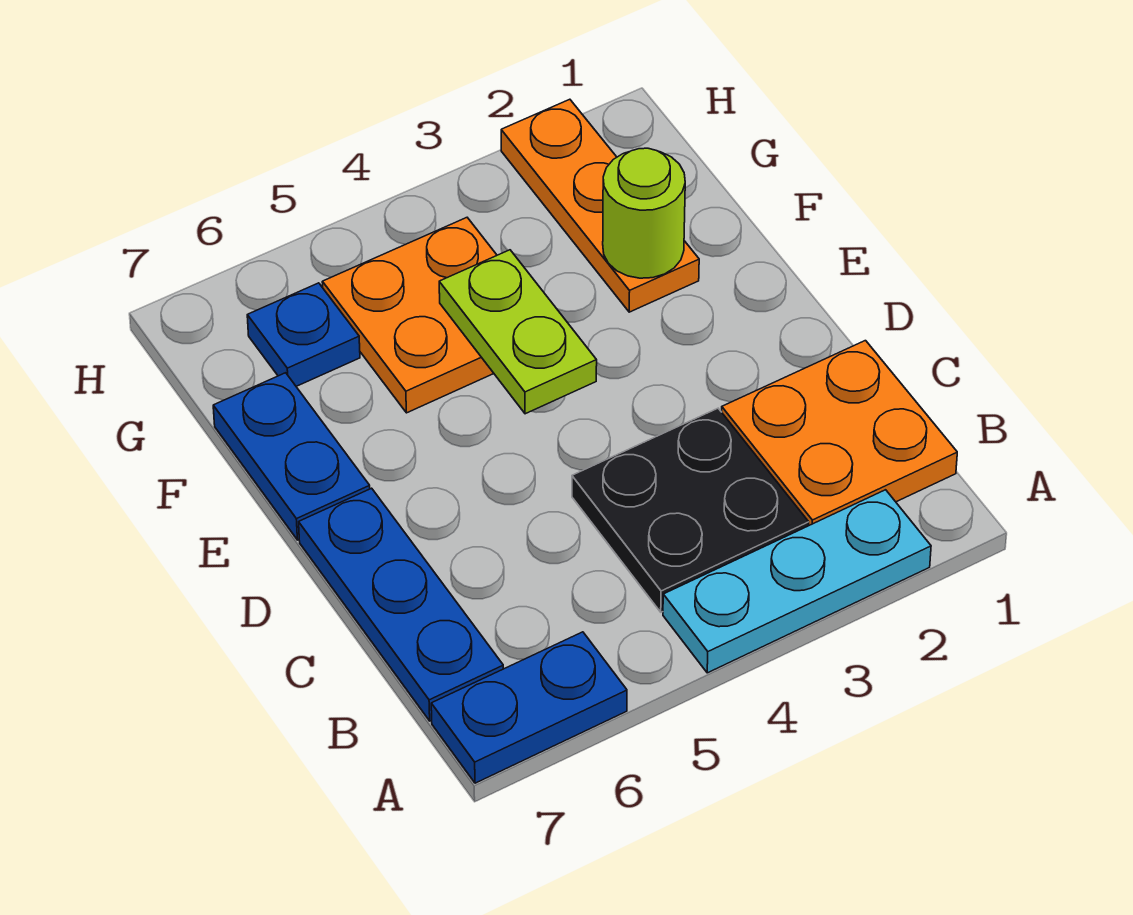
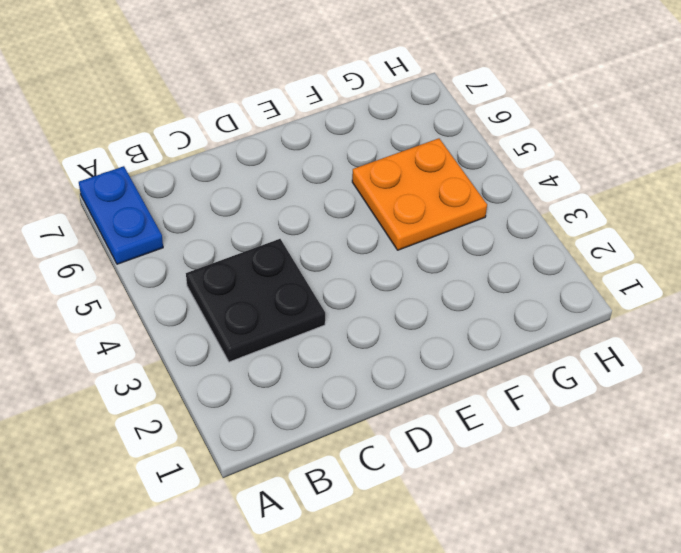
none -> cyan 1x3 plate [663,490,931,673]
none -> orange 2x2 plate [722,341,957,525]

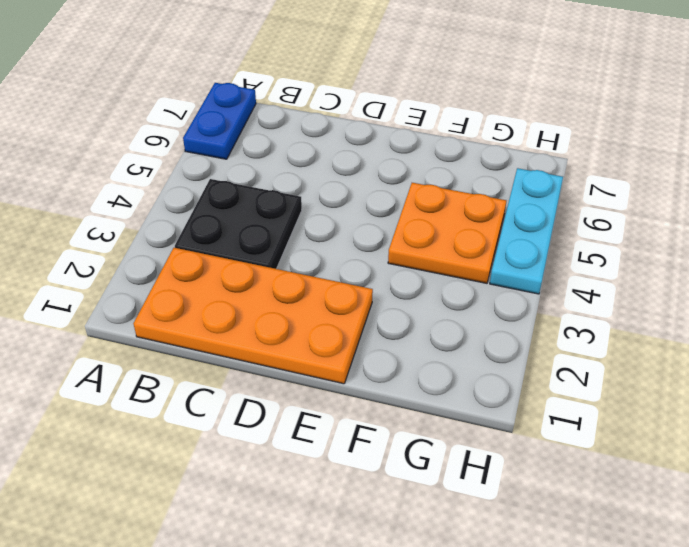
orange 2x4 plate [133,248,373,384] -> orange 2x2 plate [722,341,957,525]
cyan 1x3 plate [490,168,563,294] -> cyan 1x3 plate moved to [663,490,931,673]
none -> blue 1x3 plate [299,488,503,721]
none -> blue 1x2 plate [213,373,370,540]

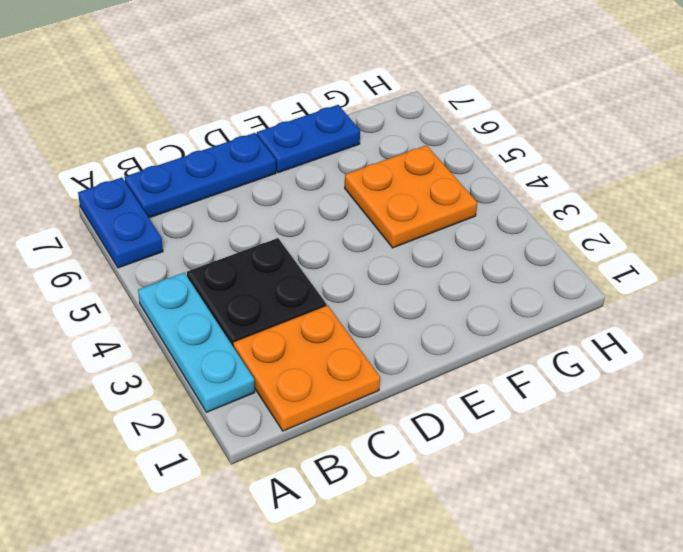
none -> orange 1x3 plate [501,99,699,312]
none -> blue 1x1 plate [247,283,360,386]

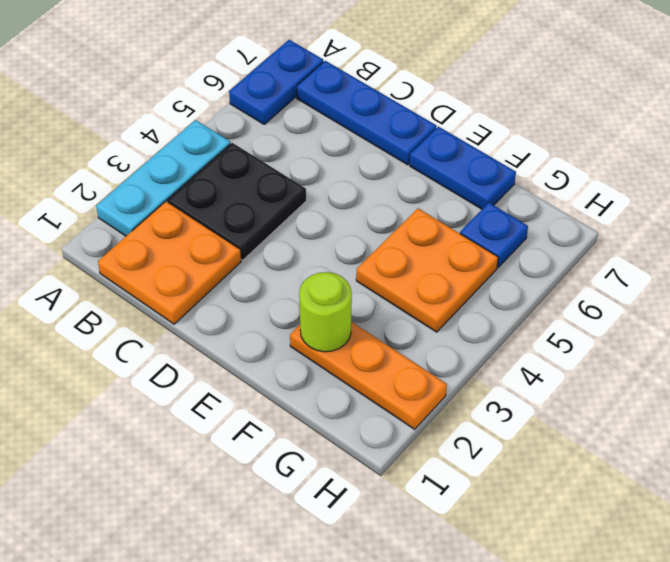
none -> lime 1x2 plate [439,250,597,414]

